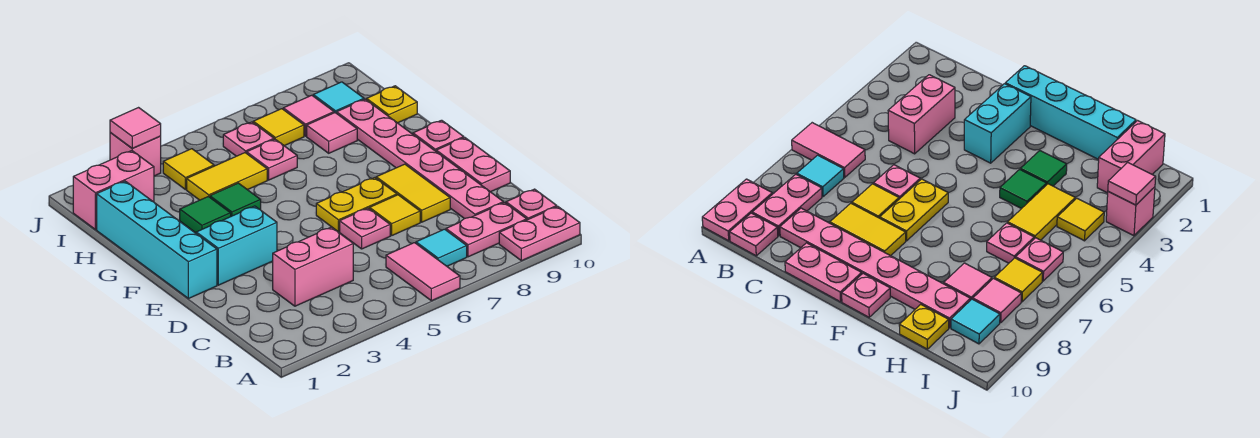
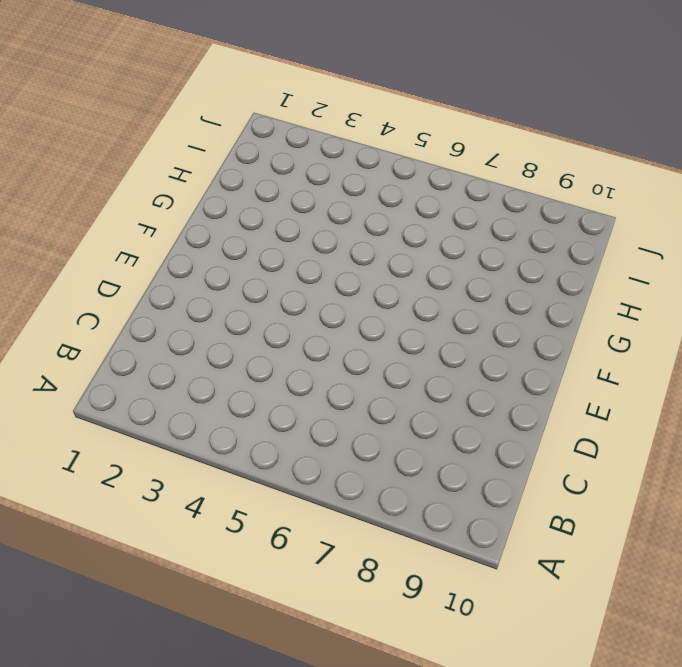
none -> pink 1x2 tile [386,243,460,301]
none -> pink 1x2 plate [499,206,580,261]
none -> cyan 1x1 tile [416,229,467,266]

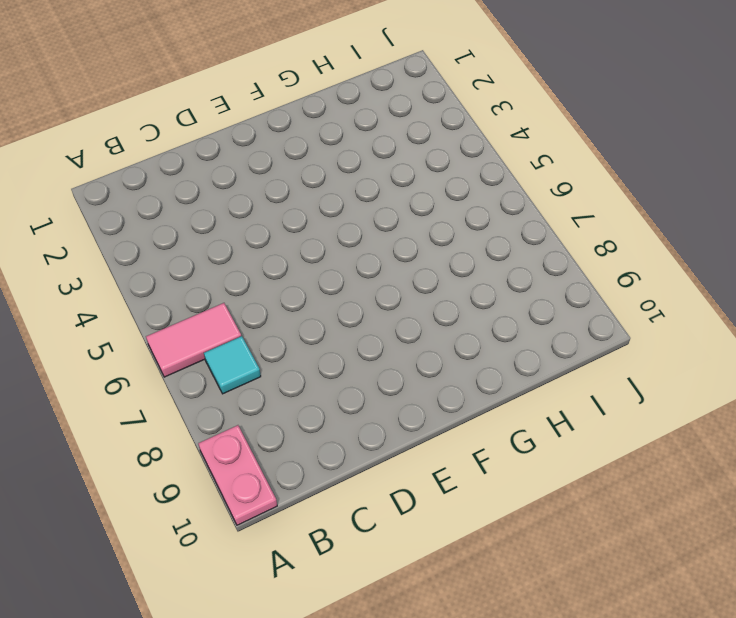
none -> pink 1x2 plate [446,203,527,257]
none -> pink 1x1 plate [506,189,557,220]
none -> pink 1x2 brick [273,227,353,306]

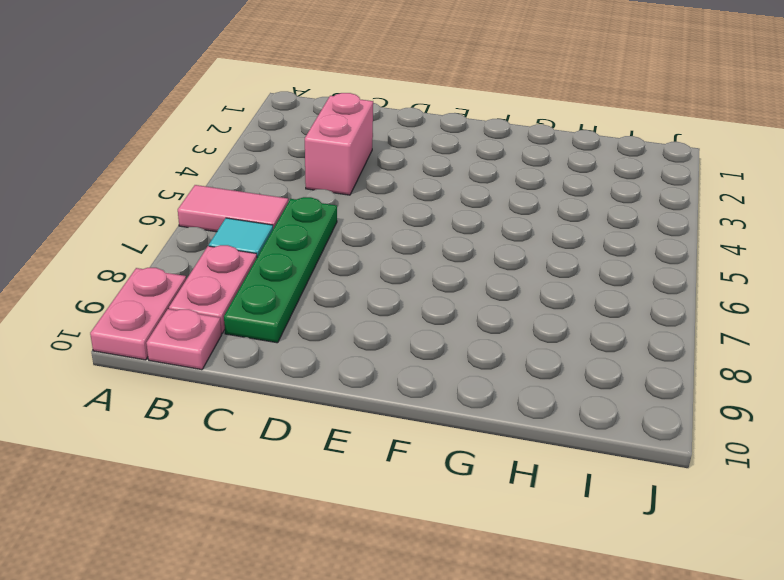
green 1x4 plate [224,197,337,343] -> pink 1x6 plate [337,99,503,219]
none -> pink 1x1 plate [340,208,390,249]
none -> yellow 1x1 tile [370,195,420,235]
none -> yellow 1x2 tile [376,164,450,222]

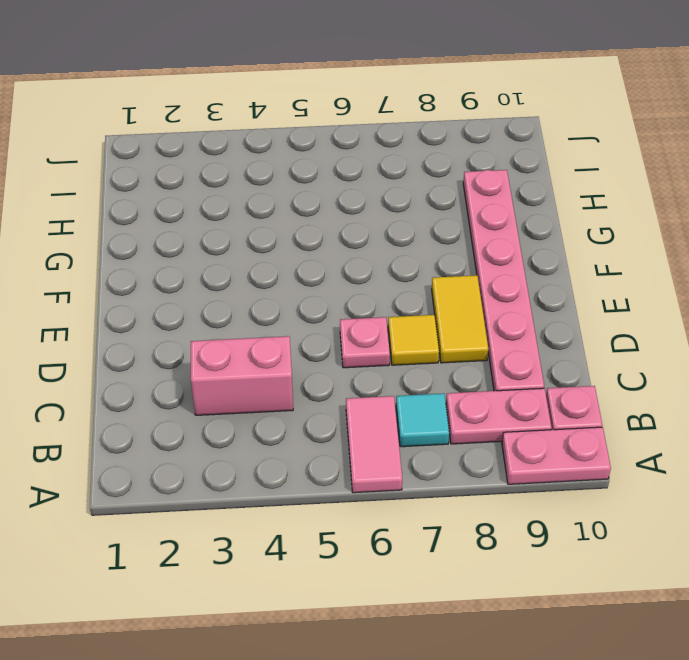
none -> pink 1x2 plate [436,138,510,192]
none -> cyan 1x4 brick [97,181,217,299]
none -> cyan 1x2 brick [196,206,277,285]

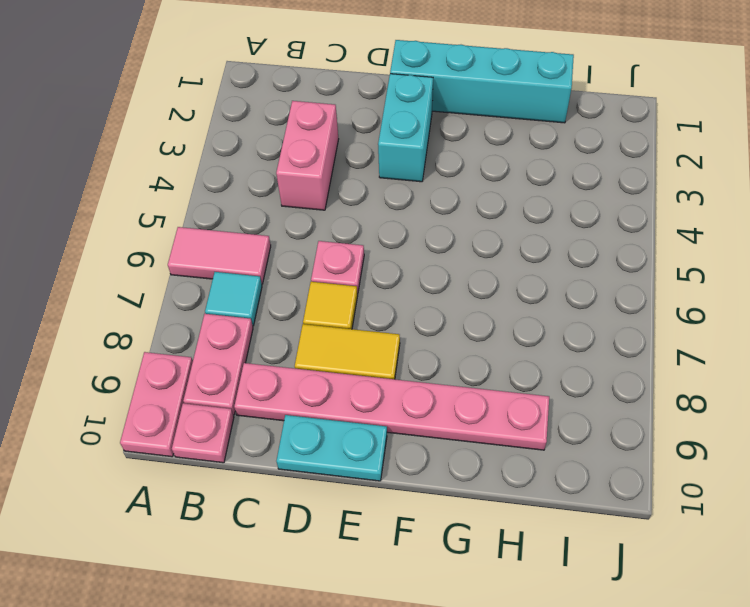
cyan 1x2 plate [276,415,387,481] -> pink 1x2 plate [436,138,510,192]
none -> yellow 1x2 plate [316,178,397,232]
none -> pink 1x1 plate [413,120,464,151]
none -> green 1x1 tile [180,196,231,233]

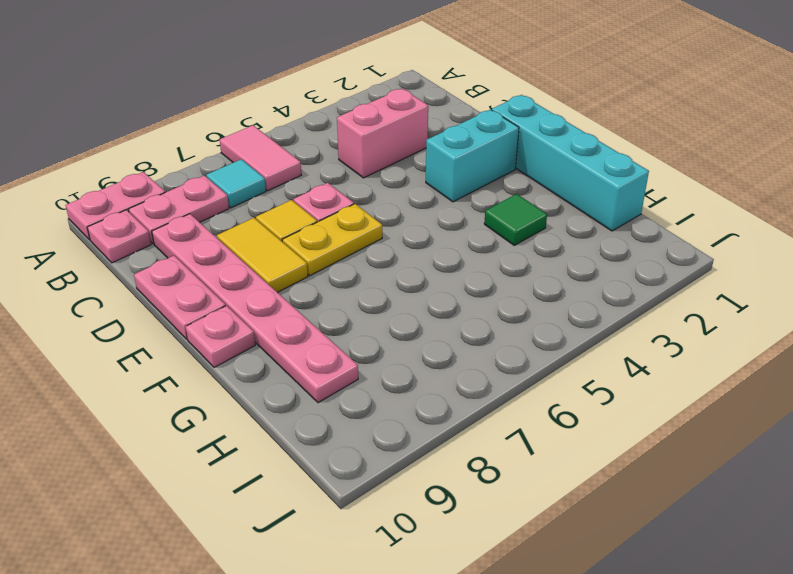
none -> green 1x1 tile [210,183,261,216]
none -> yellow 1x2 tile [187,153,267,200]
none -> pink 1x1 plate [247,139,297,180]

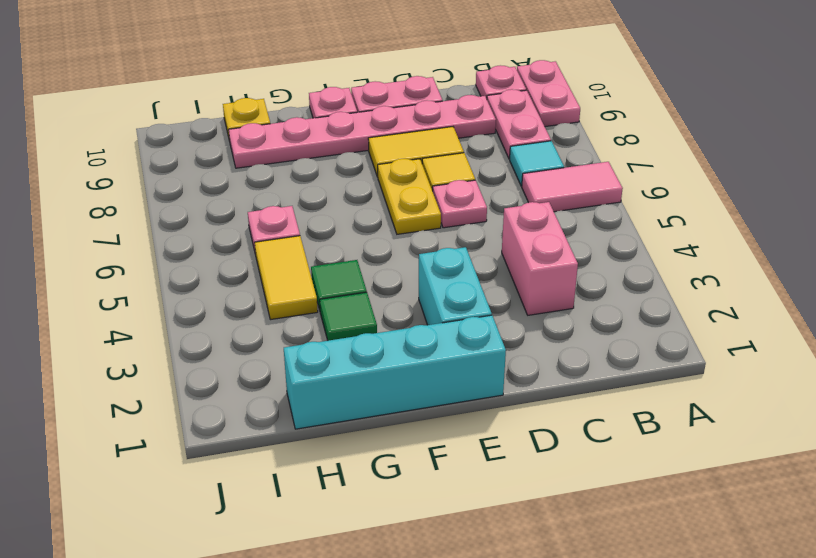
none -> pink 1x1 tile [307,113,357,153]
none -> pink 1x2 brick [73,151,154,230]
none -> yellow 1x1 tile [163,149,214,190]

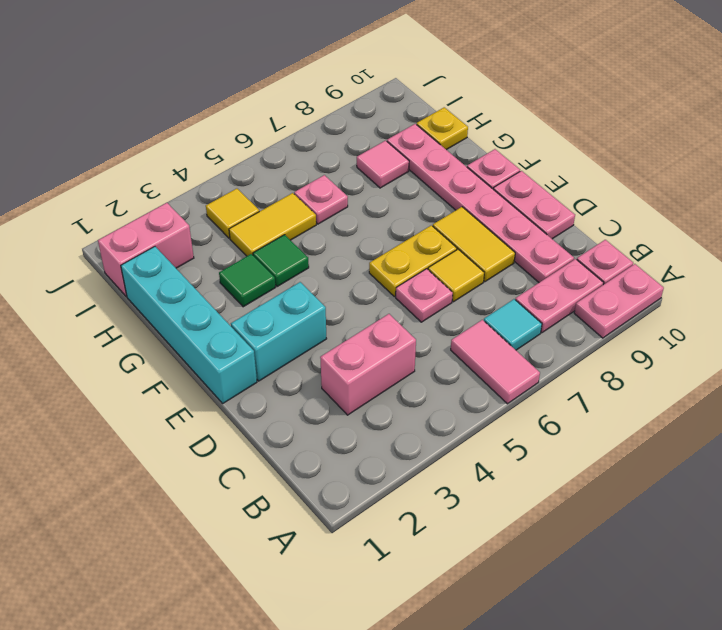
none -> pink 1x1 plate [223,122,274,156]
none -> yellow 1x1 tile [253,109,304,146]
none -> pink 1x1 tile [283,95,334,136]

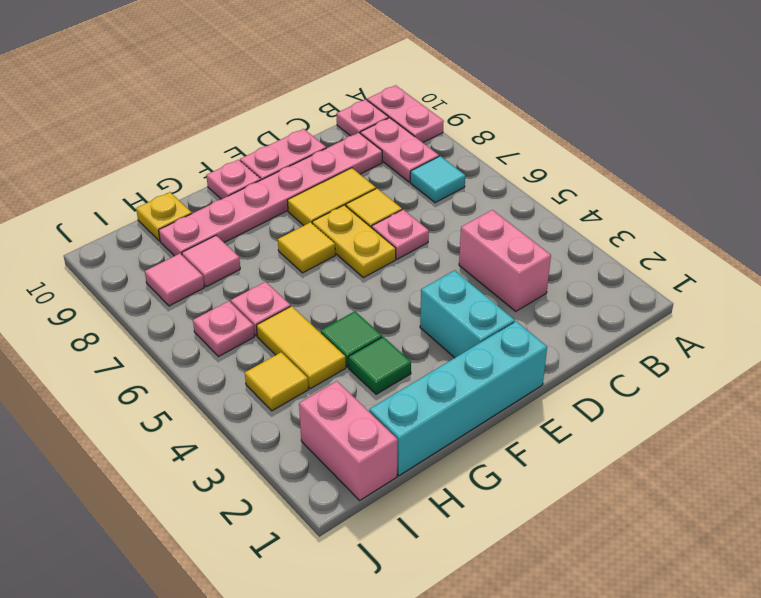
yellow 1x1 tile [278,222,335,273] -> yellow 1x1 tile moved to [253,109,304,146]
none -> pink 1x2 tile [386,243,460,301]
none -> cyan 1x1 tile [313,82,364,113]
none -> pink 1x1 brick [110,133,161,176]

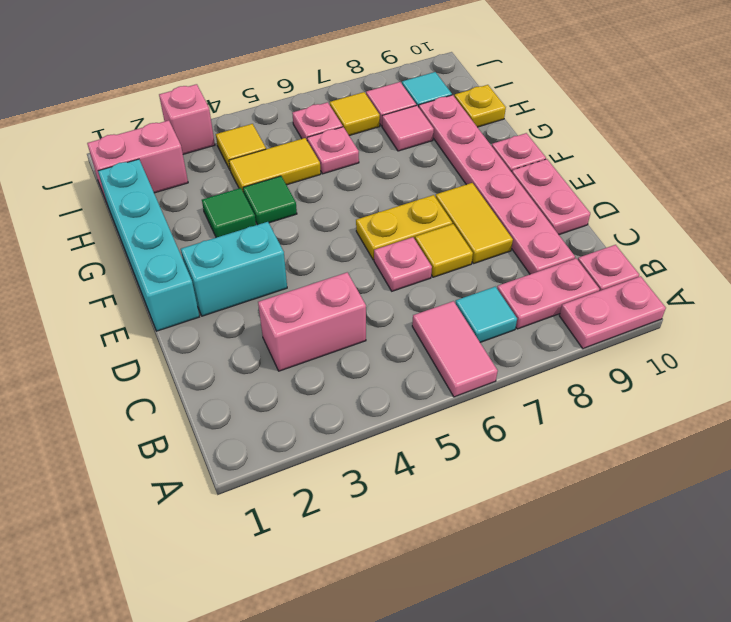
none -> pink 1x1 tile [110,108,161,148]

